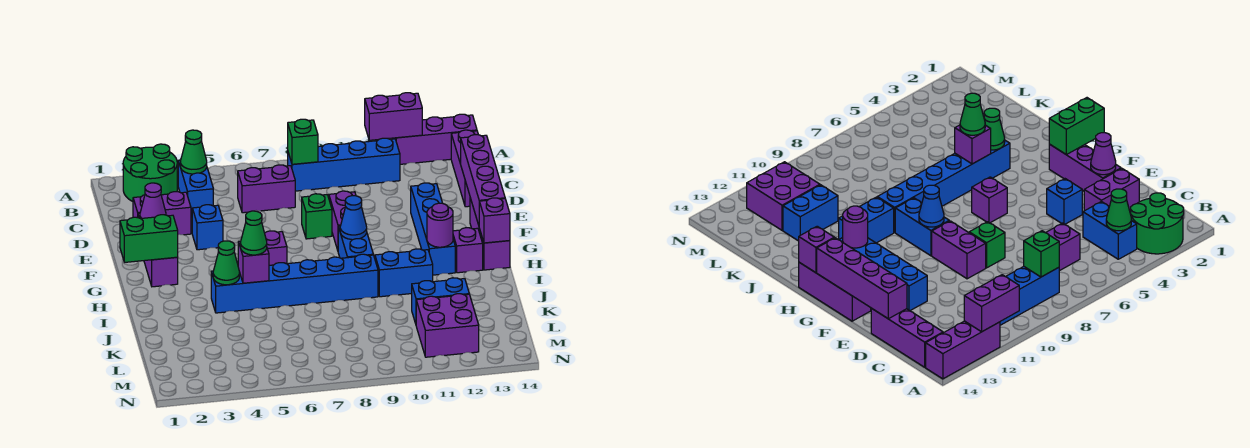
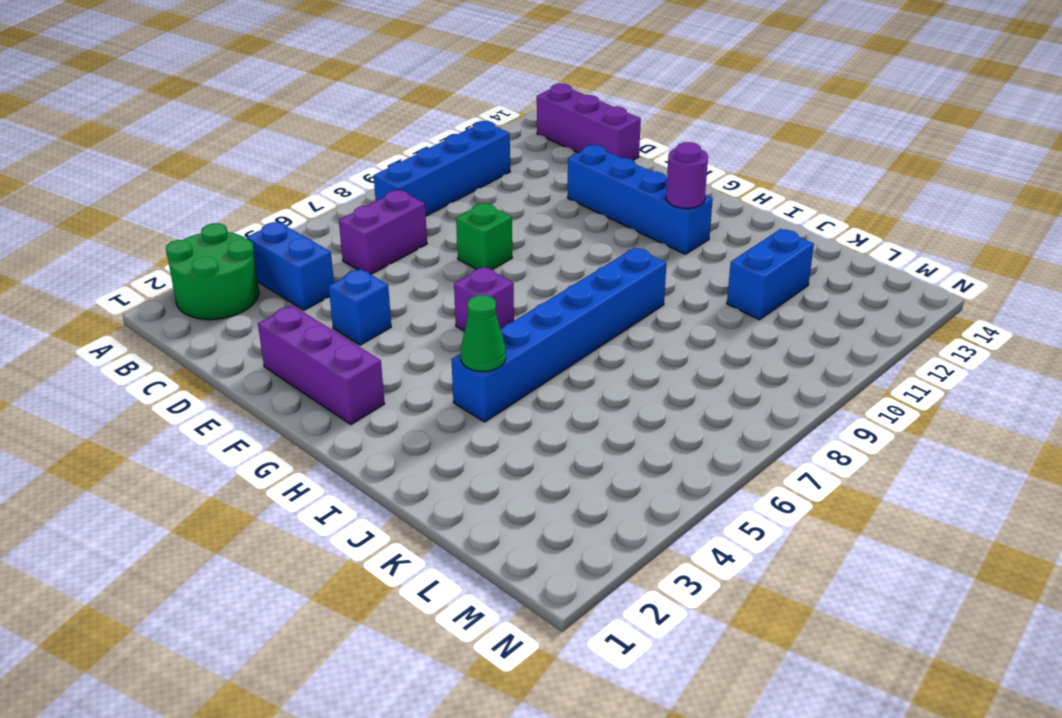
none -> purple 1x3 brick [392,114,477,164]
none -> purple 1x2 brick [133,192,191,235]
none -> purple 1x2 brick [329,191,356,250]
none -> purple 1x3 brick [470,198,510,270]

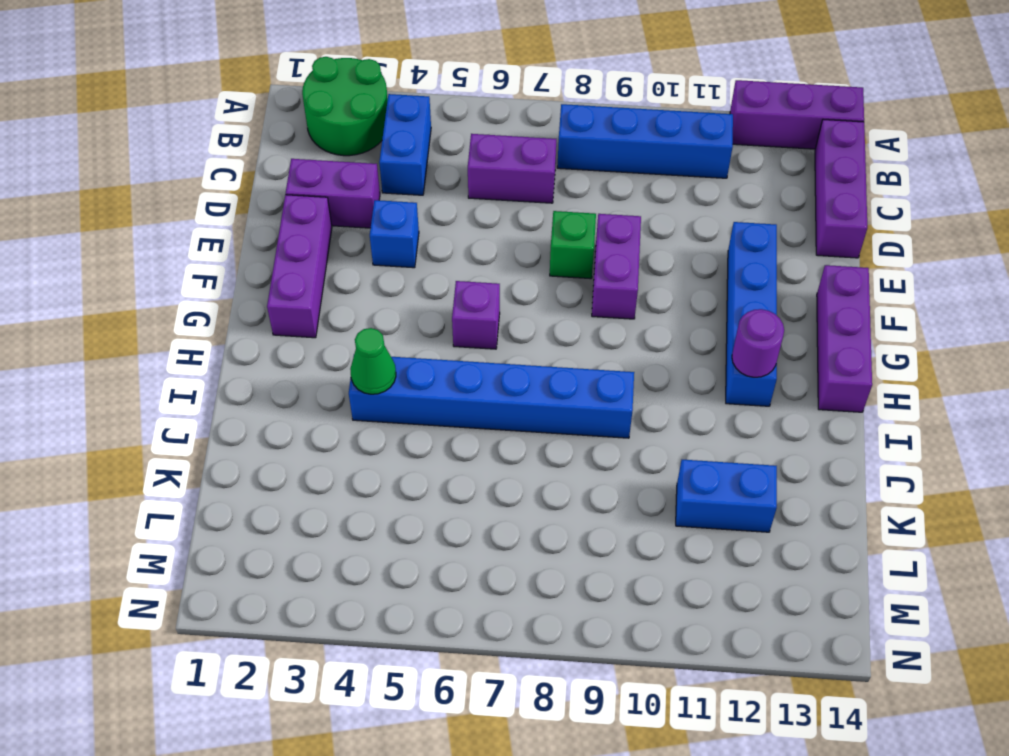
none -> blue 1x2 brick [338,226,373,258]
none -> purple 1x1 brick [453,228,483,273]
none -> blue 1x2 brick [375,249,433,297]
none -> purple 2x2 brick [416,294,479,357]

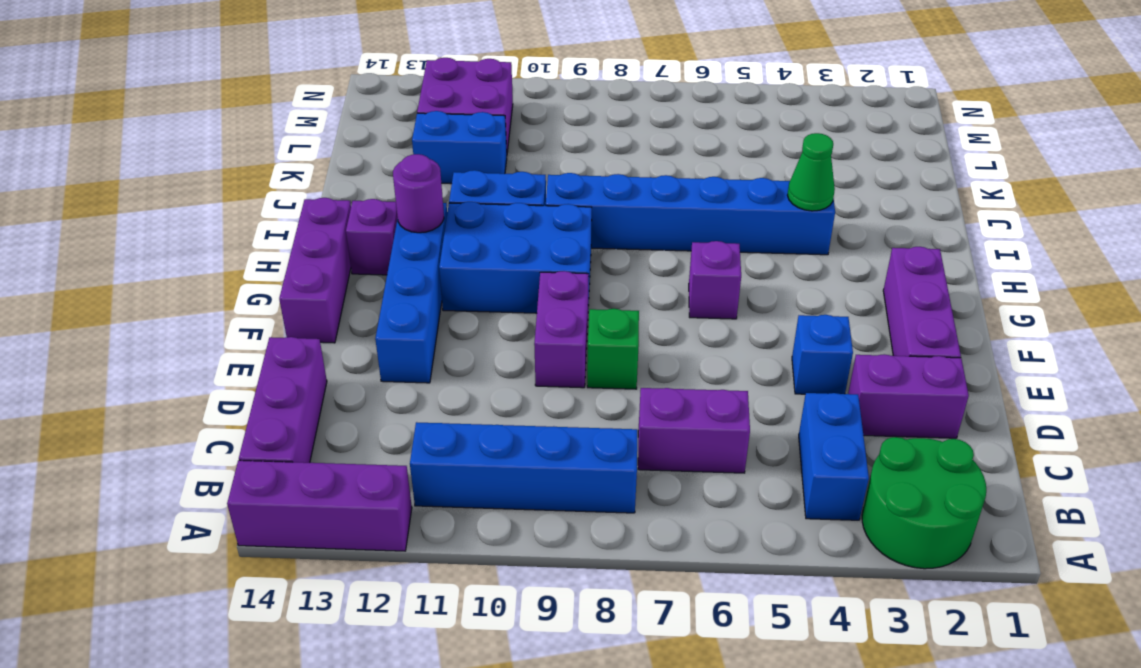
blue 2x3 brick [439,202,592,313] -> blue 1x2 brick [338,226,373,258]
none -> purple 1x2 brick [365,93,422,140]
none -> green 1x1 cone [181,130,207,174]
none -> green 1x1 brick [288,119,318,164]
none -> purple 1x4 brick [461,135,505,225]

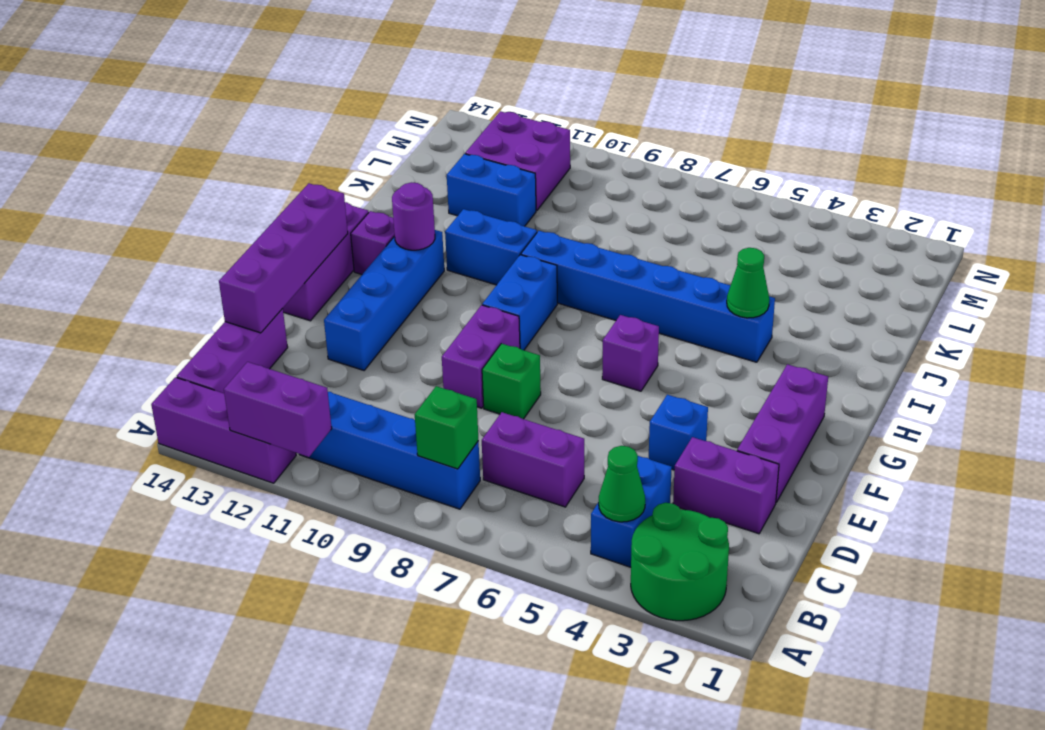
none -> purple 1x1 cone [140,183,166,219]
none -> green 1x2 brick [120,215,178,262]
none -> blue 1x1 cone [340,196,367,240]
none -> purple 1x1 brick [479,198,510,243]

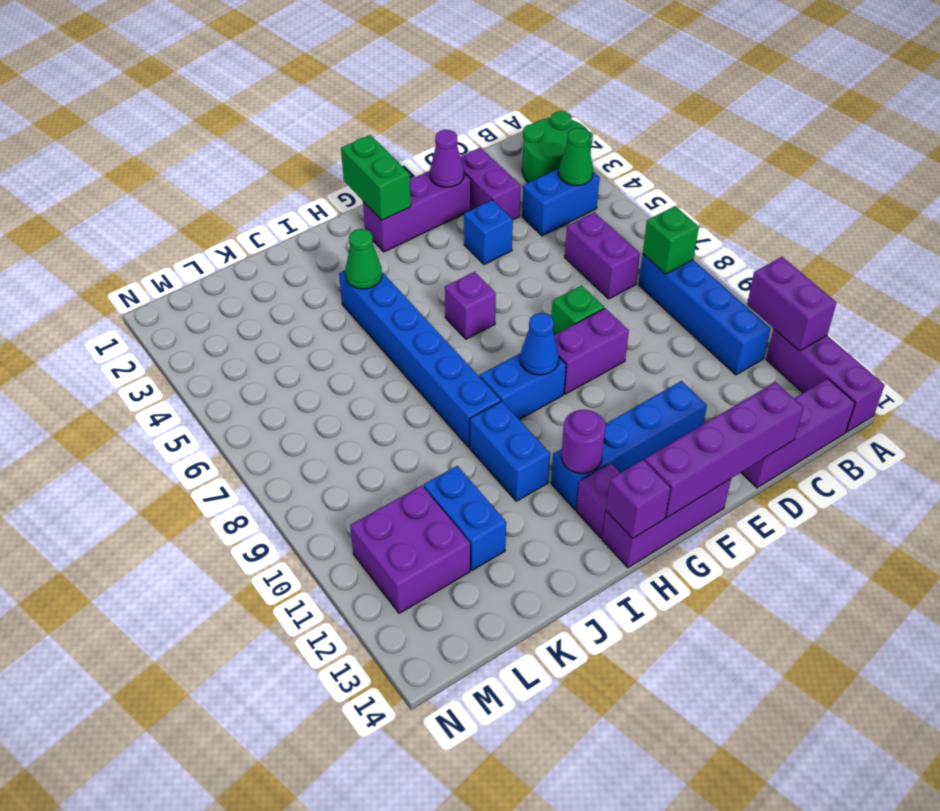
none -> purple 1x1 brick [238,241,269,283]
none -> green 1x1 cone [241,211,267,255]

